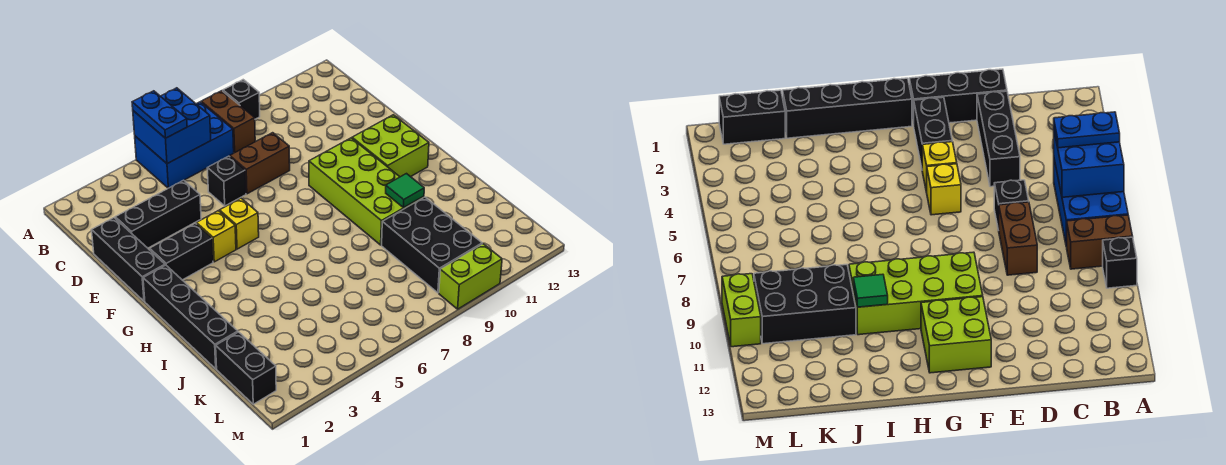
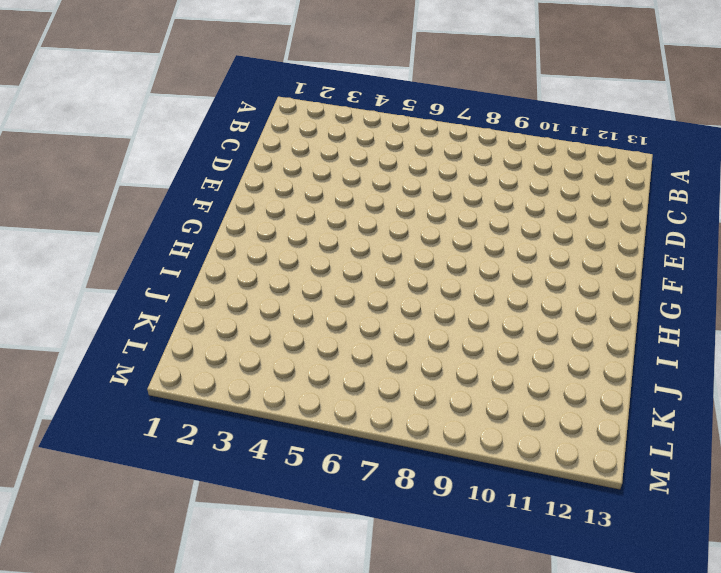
none -> blue 2x3 brick [135,102,234,188]
none -> brown 1x2 brick [201,91,255,153]
none -> black 1x1 brick [223,80,260,119]

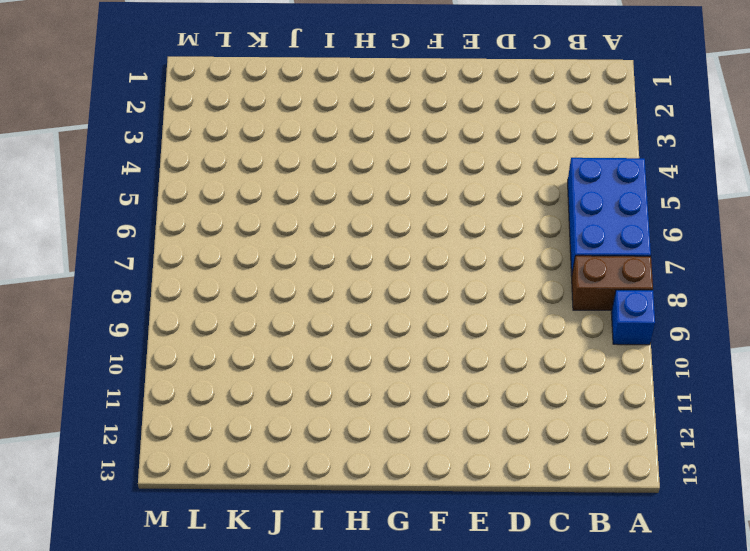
blue 1x1 brick [611,290,655,345] -> black 1x1 brick [223,80,260,119]
none -> black 1x3 brick [92,218,165,301]
none -> black 1x3 brick [115,180,201,248]
none -> black 1x1 brick [207,156,246,206]

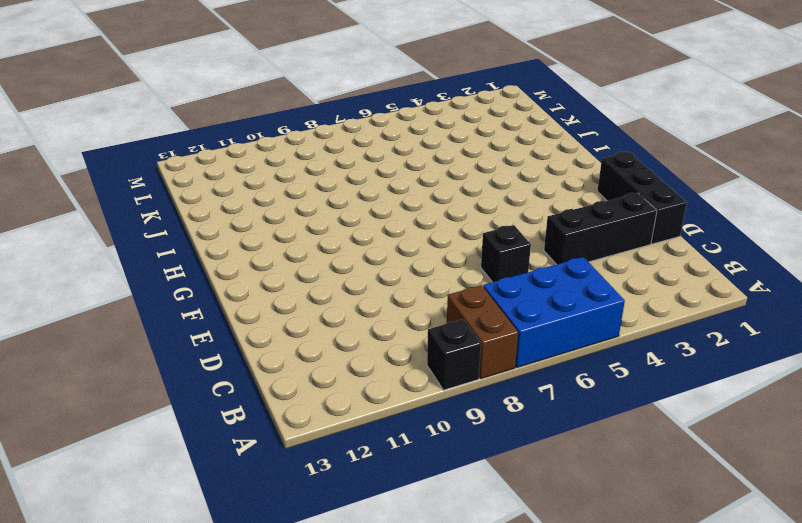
none -> brown 1x2 brick [230,133,290,194]
none -> black 1x2 brick [150,223,213,280]
none -> yellow 1x1 brick [196,211,236,262]

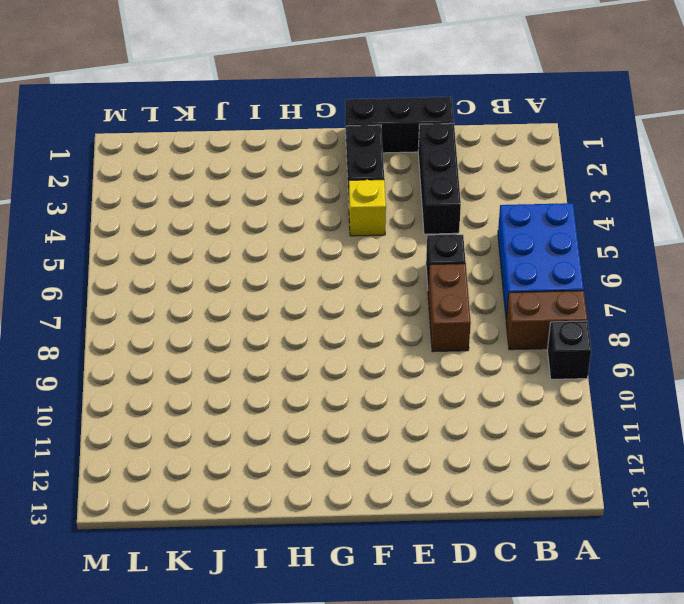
none -> yellow 1x1 brick [220,198,259,249]
none -> lime 2x4 brick [309,138,424,245]
none -> lime 2x2 brick [352,115,429,177]

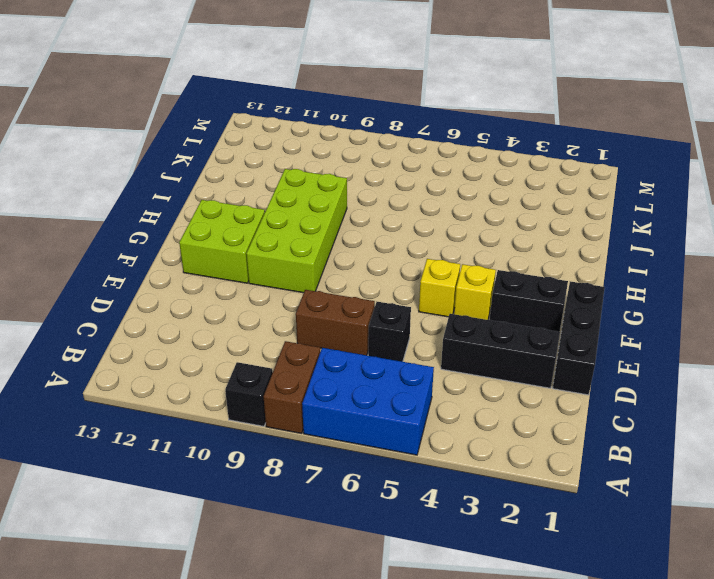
none -> black 1x4 brick [143,265,238,369]
none -> black 2x3 brick [382,197,482,293]
none -> black 1x2 brick [216,332,276,404]

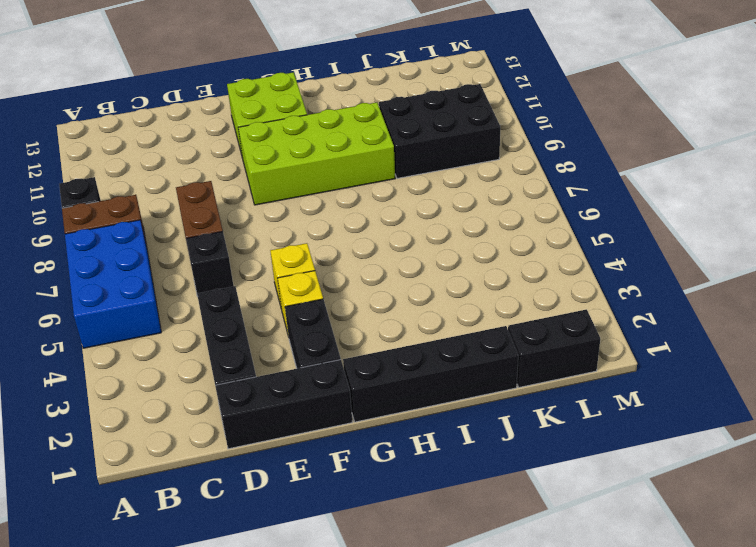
none -> lime 1x2 brick [439,244,502,309]
none -> blue 2x2 brick [133,88,211,164]
none -> green 1x1 tile [386,174,424,208]

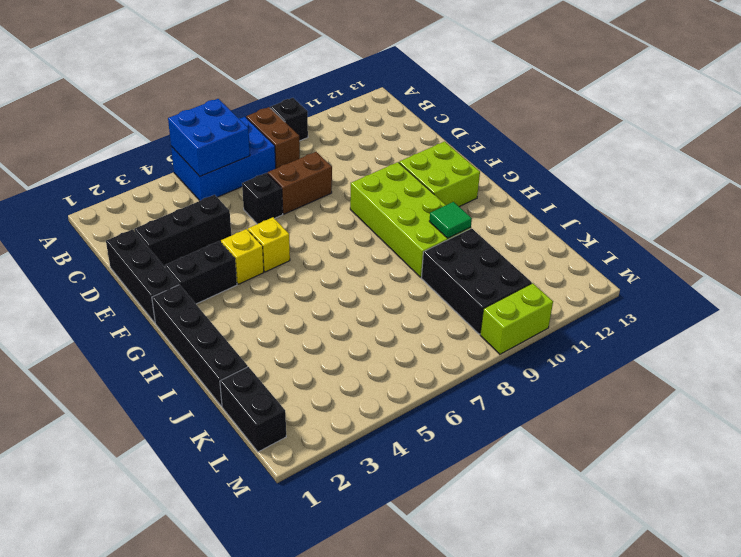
none -> blue 1x2 plate [132,91,187,138]

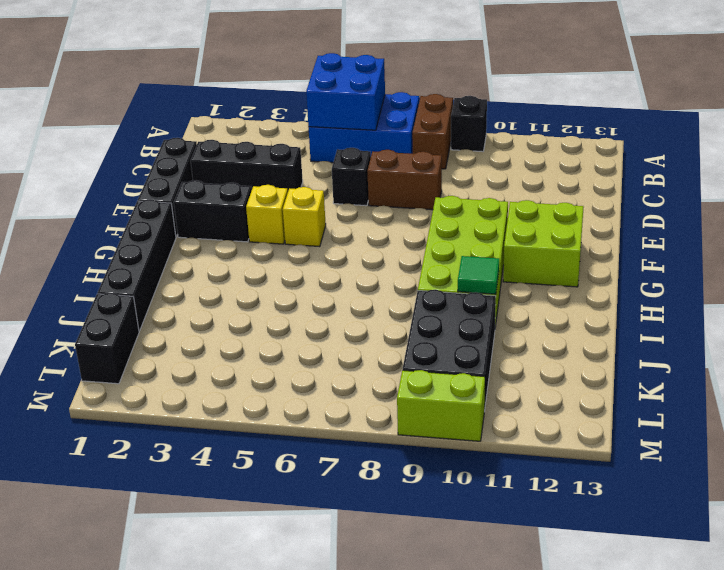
none -> blue 1x2 plate [132,91,187,138]

